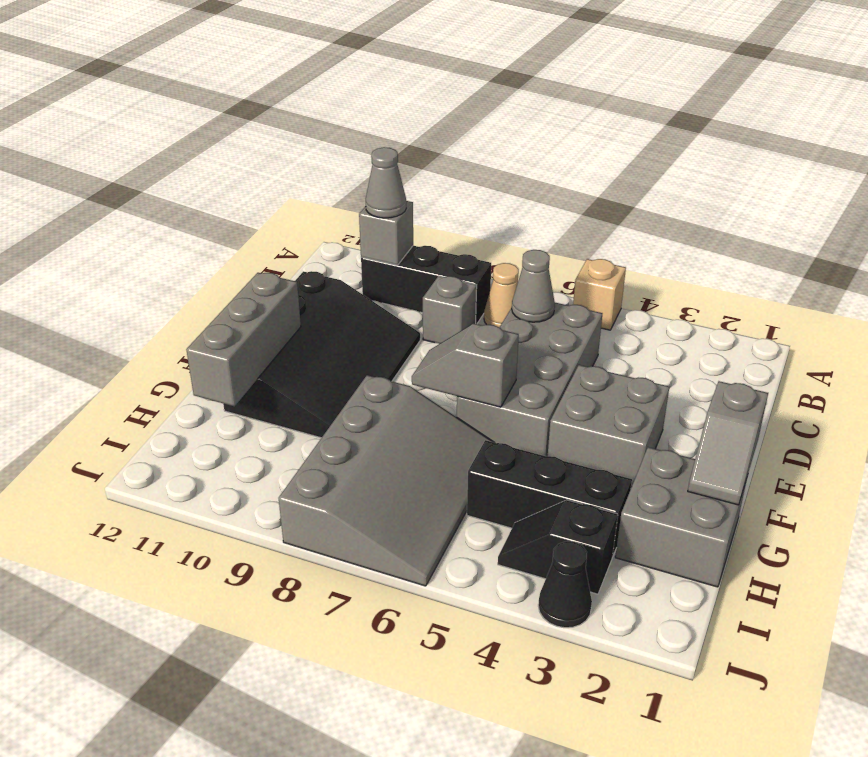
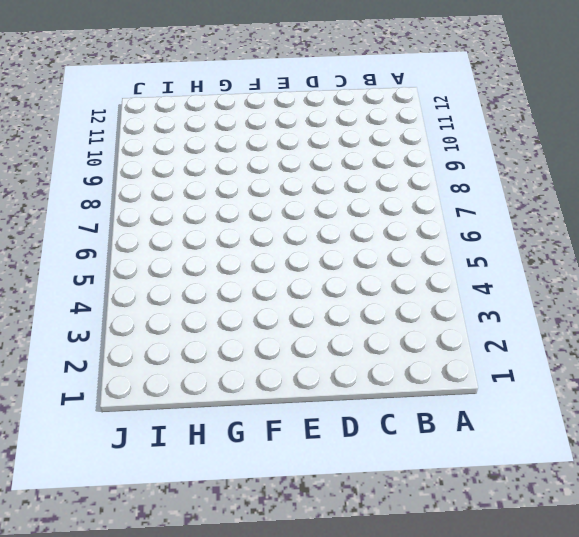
none -> tan 1x1 brick [573,259,626,330]
none -> tan 1x1 cone [484,263,519,327]
none -> black 1x3 brick [361,246,491,324]

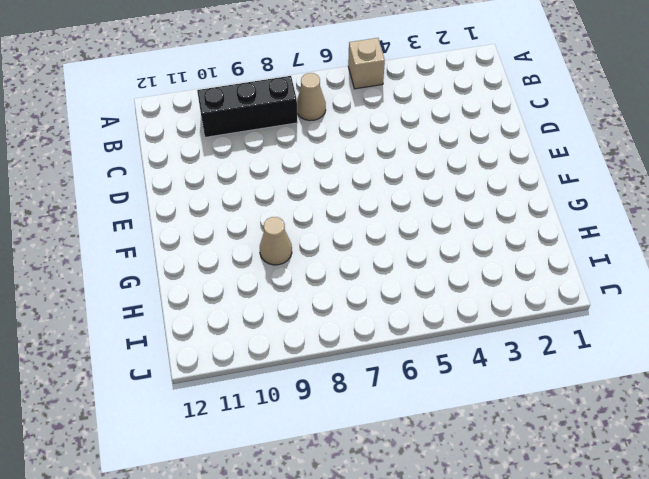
tan 1x1 cone [260,217,292,265] -> black 3x4 slope [223,271,420,438]
none -> grey 2x4 brick [457,303,602,456]
none -> grey 1x1 brick [423,276,477,343]
none -> grey 2x2 brick [548,365,669,487]

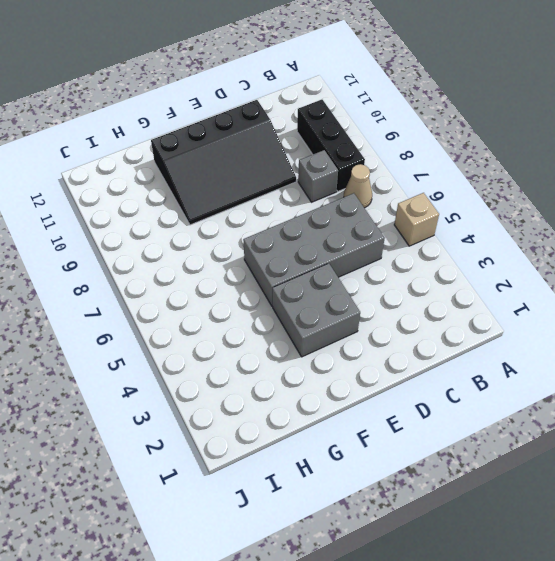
none -> grey 2x2 brick [615,447,747,587]
none -> grey 3x4 slope [279,375,493,586]
none -> black 1x3 brick [467,440,632,557]

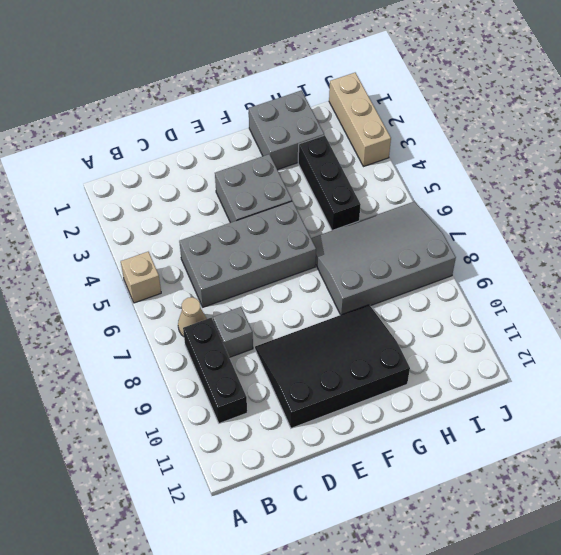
tan 1x3 brick [329,73,391,167] -> black 1x1 cone [538,541,592,628]
none -> black 1x2 slope [498,500,618,594]
none -> grey 1x1 brick [359,201,413,265]
none -> grey 1x1 cone [512,250,555,322]

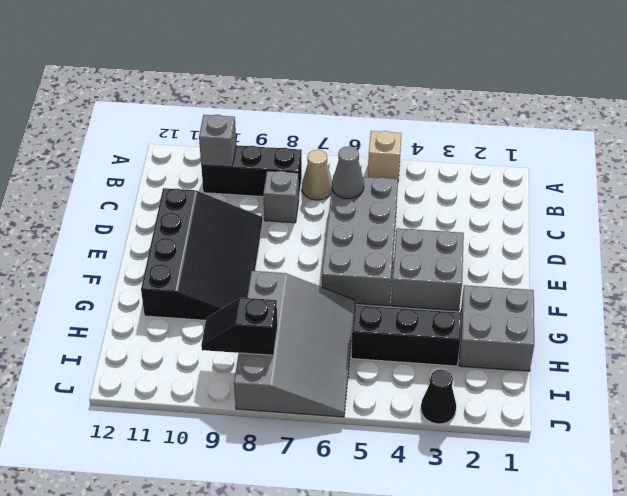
black 1x2 slope [201,298,277,355] -> black 1x2 slope moved to [498,500,618,594]
none -> grey 1x2 slope [688,381,768,505]
none -> grey 1x2 slope [412,323,519,407]
none -> grey 1x3 brick [186,273,301,406]

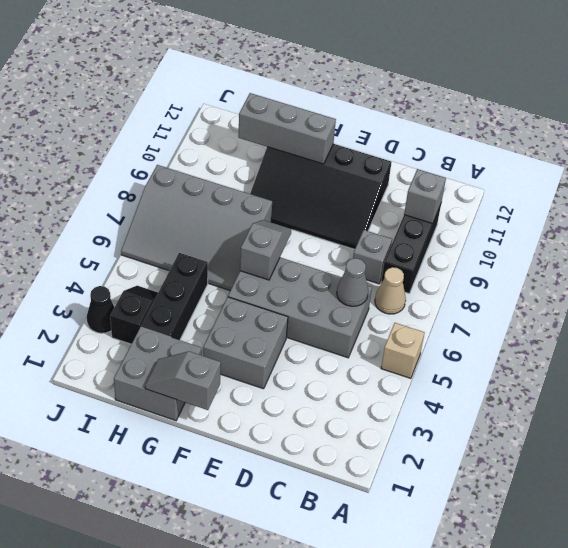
none -> grey 1x1 cone [366,147,406,218]

